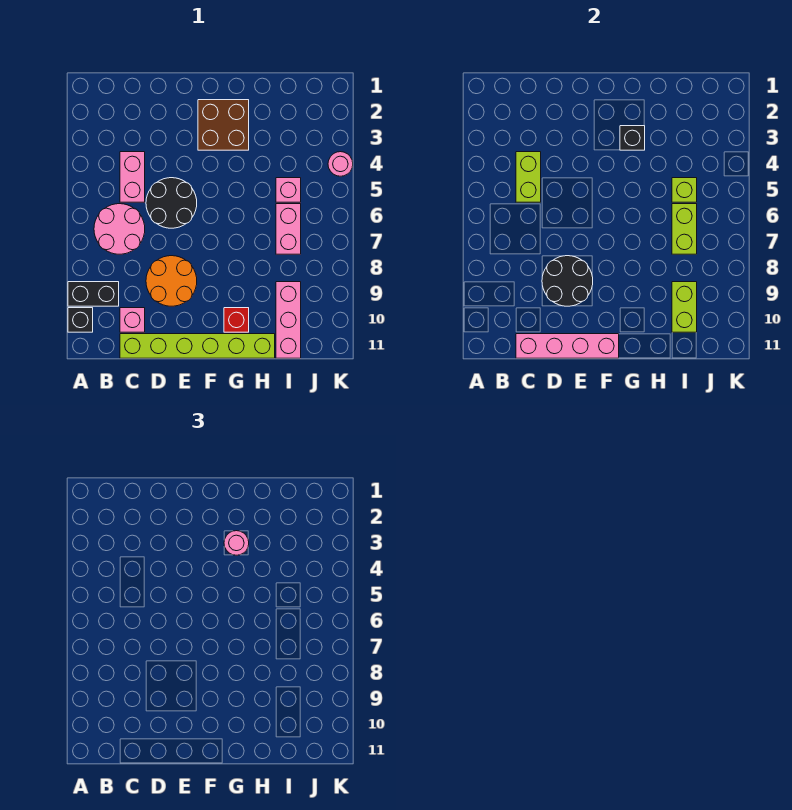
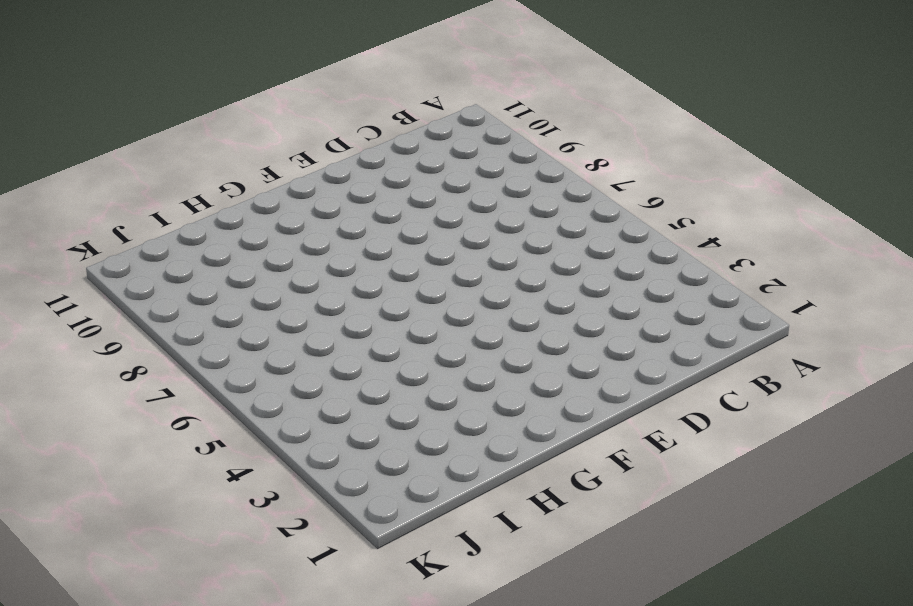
none -> black 1x2 brick [68,282,119,306]
none -> black 1x1 brick [68,308,93,332]
none -> pink 2x2 round brick [94,204,145,254]

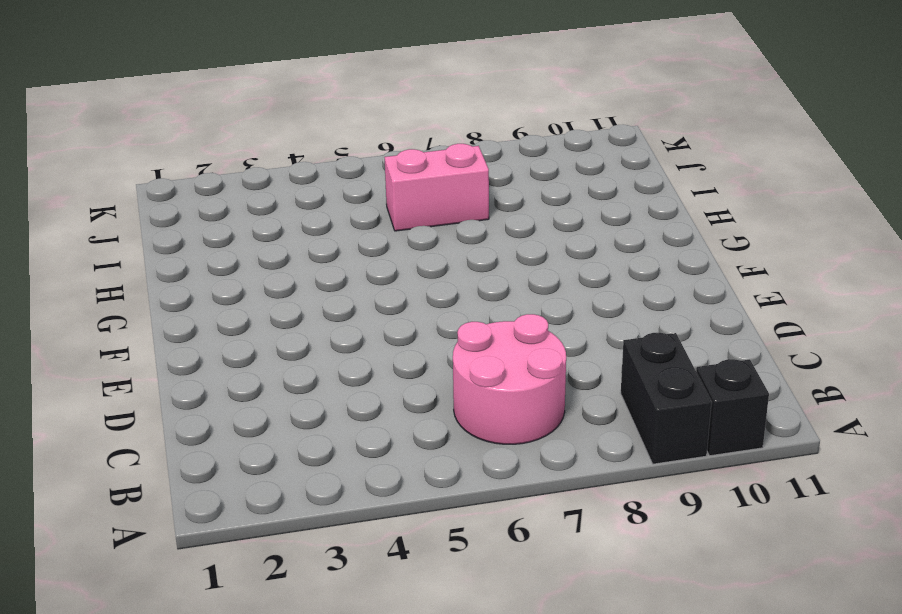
none -> pink 1x2 brick [120,152,145,202]
none -> pink 1x1 brick [120,308,145,332]
none -> lime 1x6 brick [120,334,275,358]

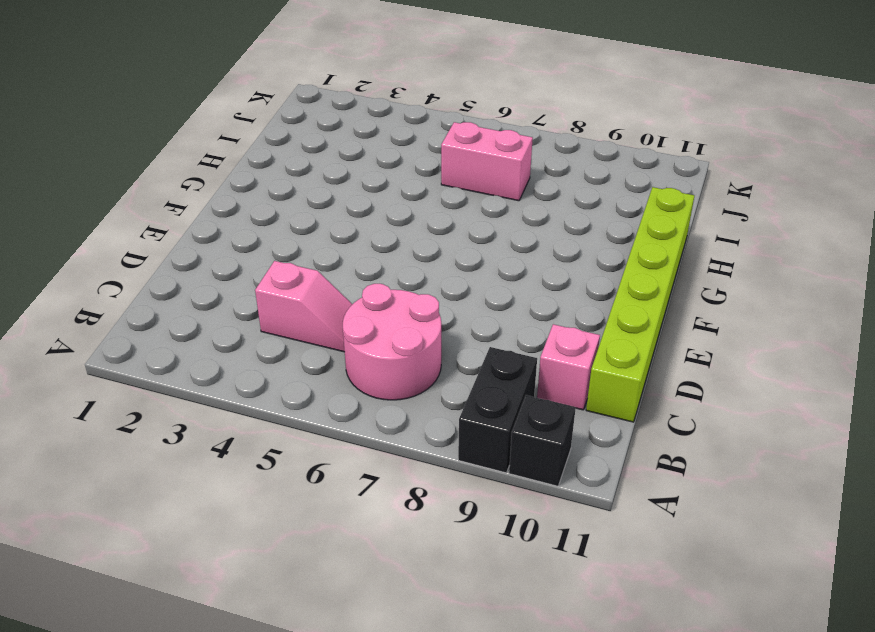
pink 1x2 slope [255,261,352,352] -> pink 1x2 brick [120,152,145,202]
none -> black 2x2 round brick [146,178,197,228]
none -> orange 2x2 round brick [146,256,197,306]
none -> brown 2x2 brick [198,100,249,150]

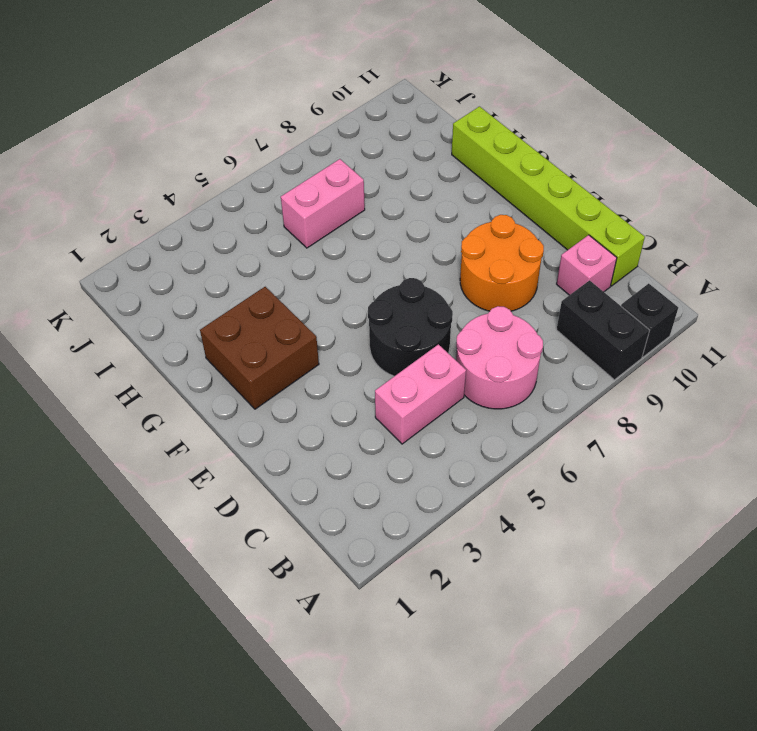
none -> red 1x1 brick [224,308,249,332]
none -> pink 1x1 brick [276,178,301,202]
none -> pink 1x3 brick [276,282,301,358]

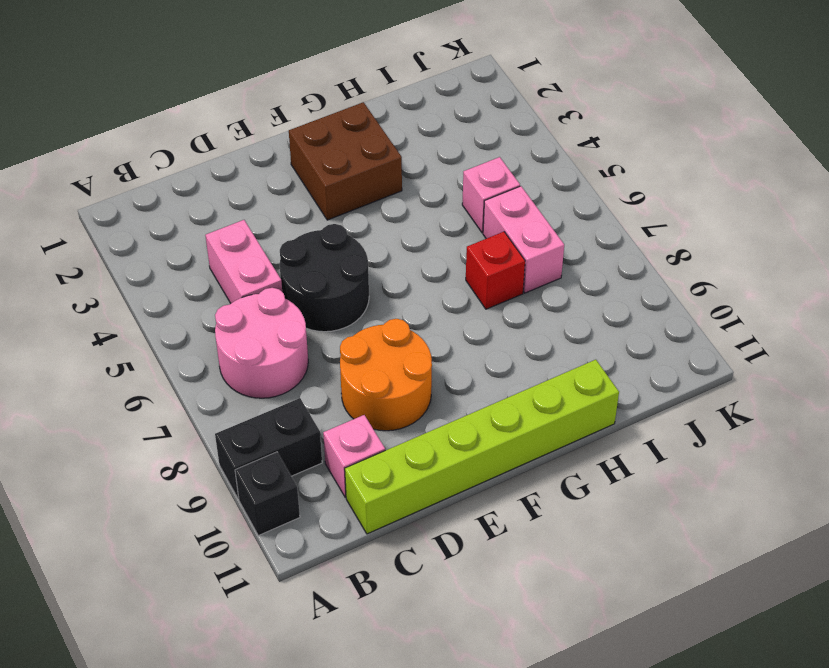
red 1x1 brick [466,232,525,309] -> red 1x1 brick moved to [224,308,249,332]
none -> pink 1x3 brick [276,282,301,358]
none -> pink 1x1 round brick [328,152,353,176]
none -> lime 1x2 brick [516,152,541,202]

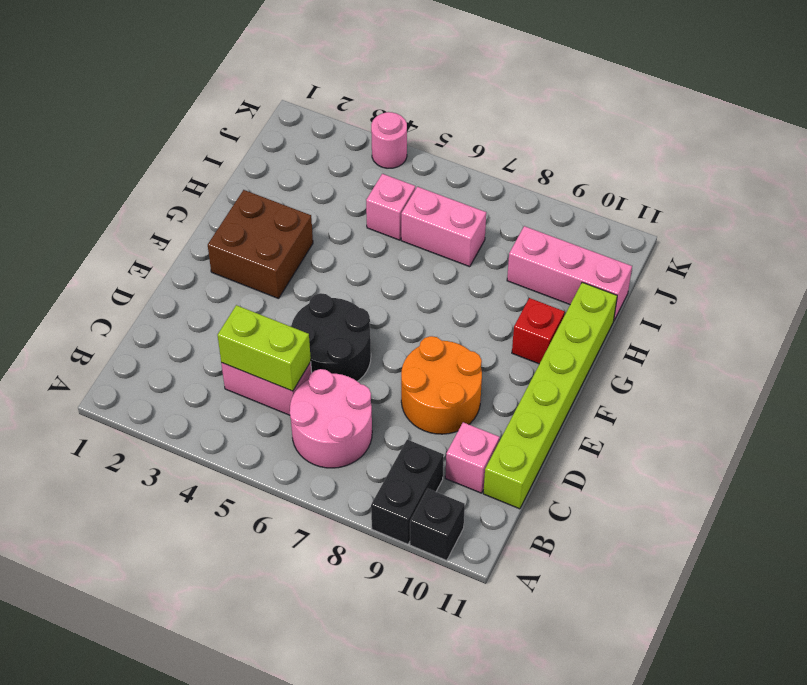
none -> pink 1x4 brick [516,334,619,358]
none -> black 2x2 round brick [542,256,593,306]
none -> black 1x1 brick [620,126,645,150]

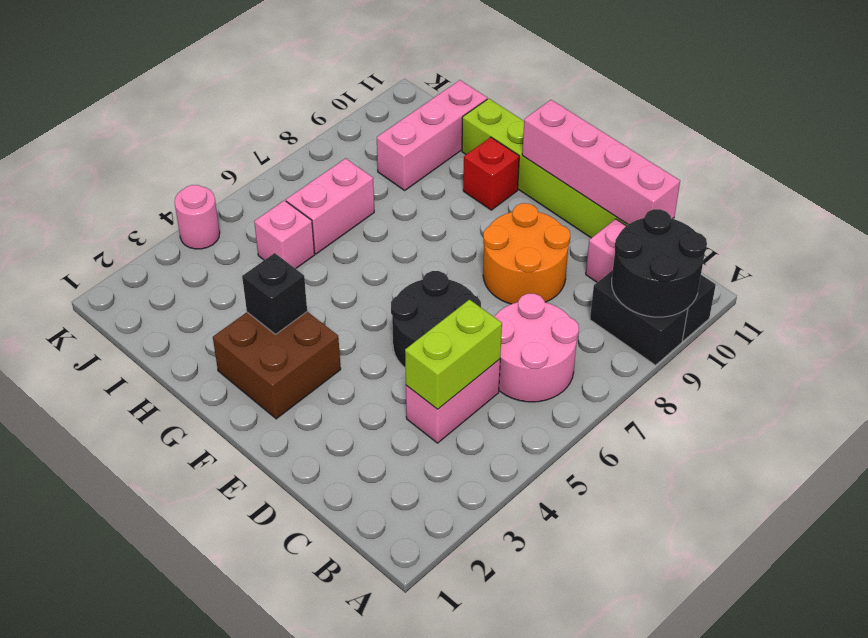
black 2x2 round brick [612,209,707,317] -> black 2x2 round brick moved to [542,256,593,306]
none -> lime 1x1 brick [672,178,697,202]
none -> lime 1x2 brick [672,204,697,254]
none -> lime 1x2 brick [672,282,697,332]

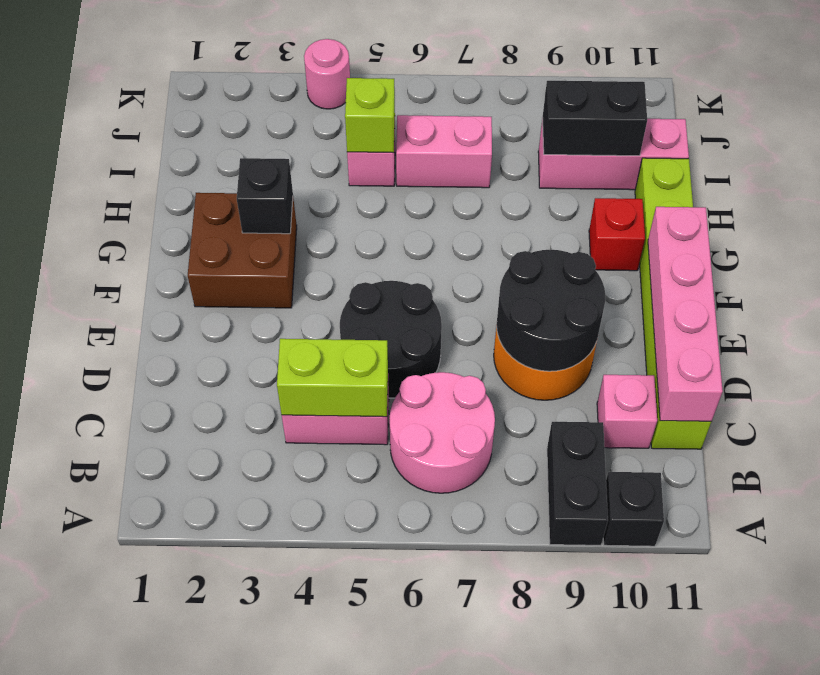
black 1x2 brick [543,81,647,156] -> lime 1x2 brick [672,282,697,332]
none -> lime 1x2 brick [672,204,697,254]
none -> pink 1x1 round brick [224,531,249,555]

